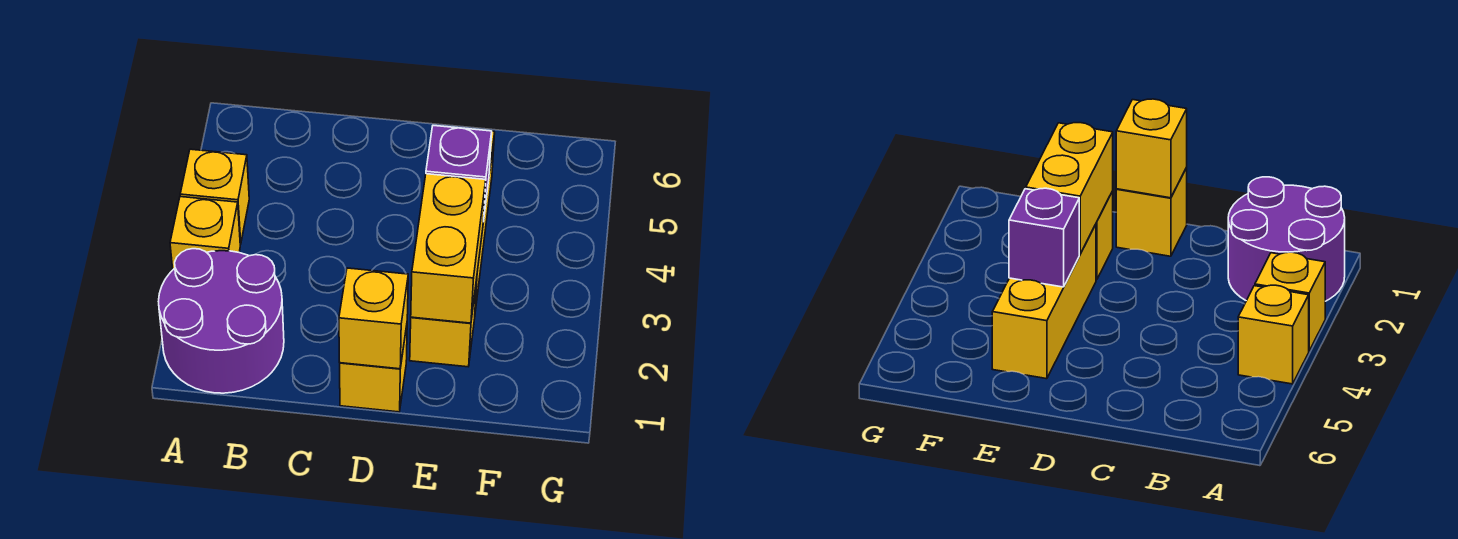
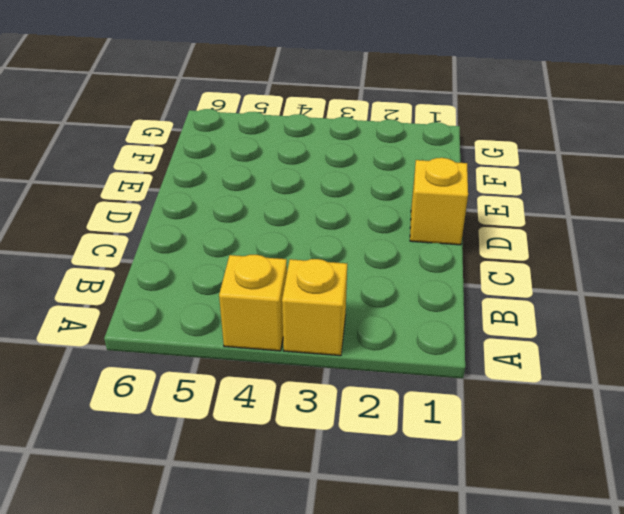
none -> purple 2x2 round brick [159,249,284,393]
none -> yellow 1x1 brick [410,280,477,367]

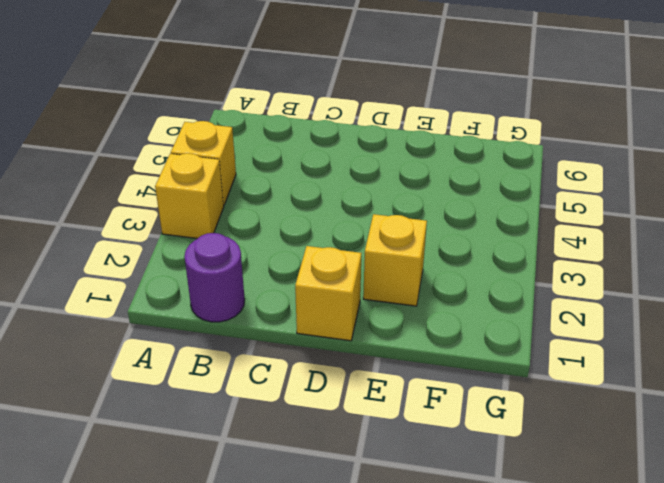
purple 1x1 round brick [184,233,245,322] -> purple 2x2 round brick [159,249,284,393]
none -> yellow 1x3 brick [992,224,1096,379]
none -> yellow 1x1 brick [339,268,408,369]

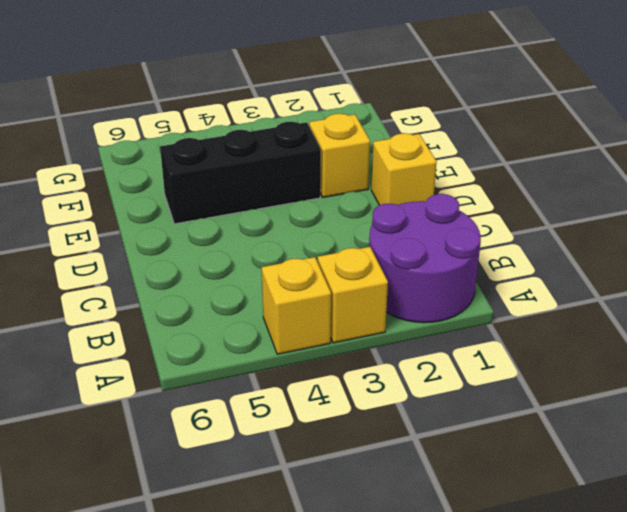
black 1x3 brick [160,122,321,224] -> yellow 1x3 brick [992,224,1096,379]
none -> yellow 1x1 brick [339,268,408,369]
none -> yellow 1x2 brick [411,174,486,323]

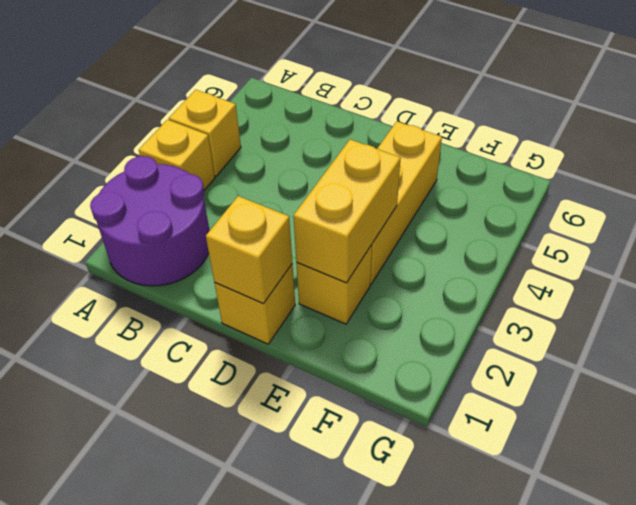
none -> purple 1x1 brick [426,126,492,222]

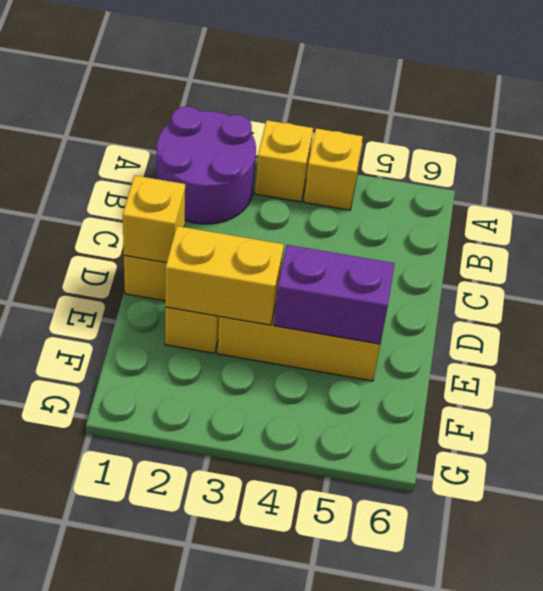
purple 1x2 brick [274,245,395,344] -> purple 1x1 brick [426,126,492,222]

